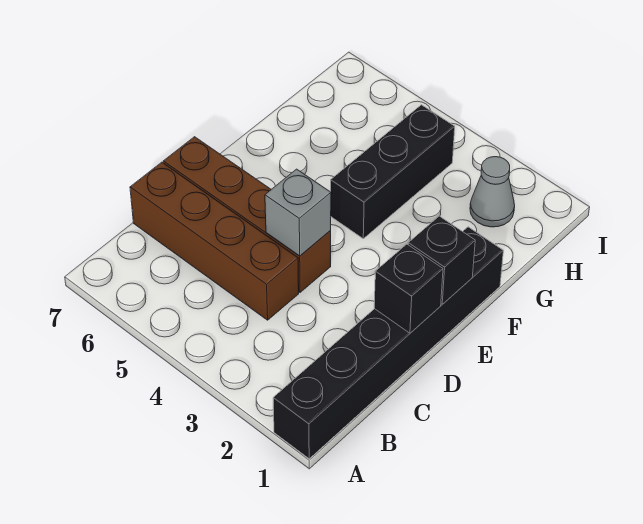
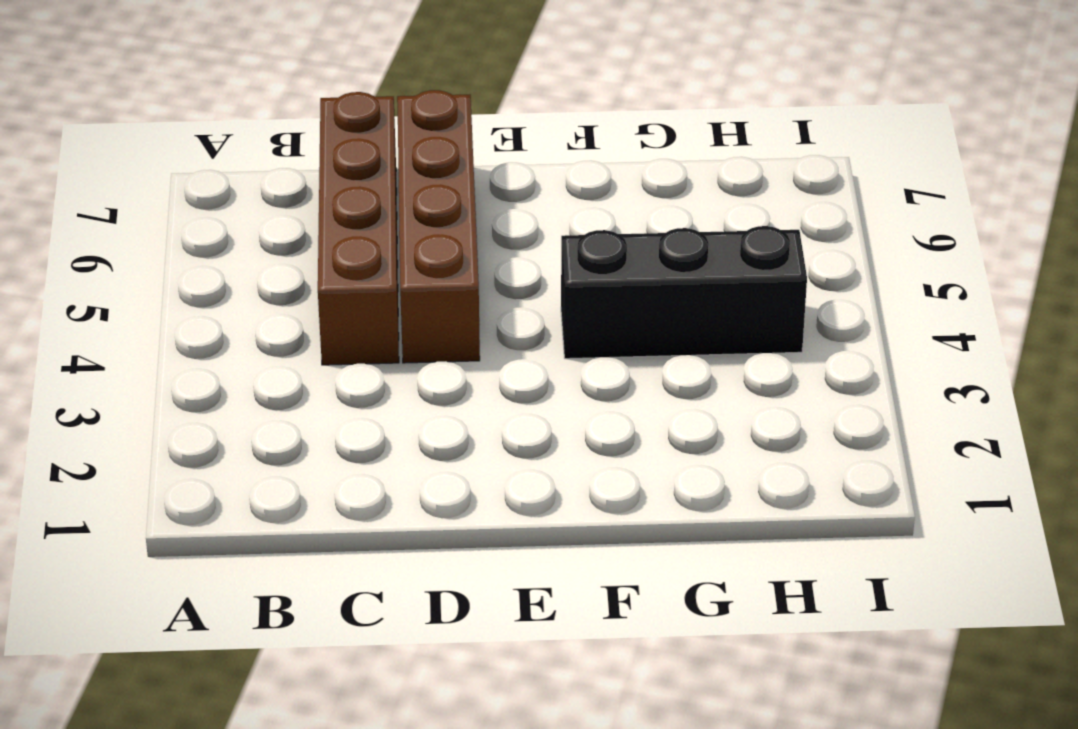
none -> black 1x6 brick [273,227,503,459]
none -> grey 1x1 cone [470,157,515,227]

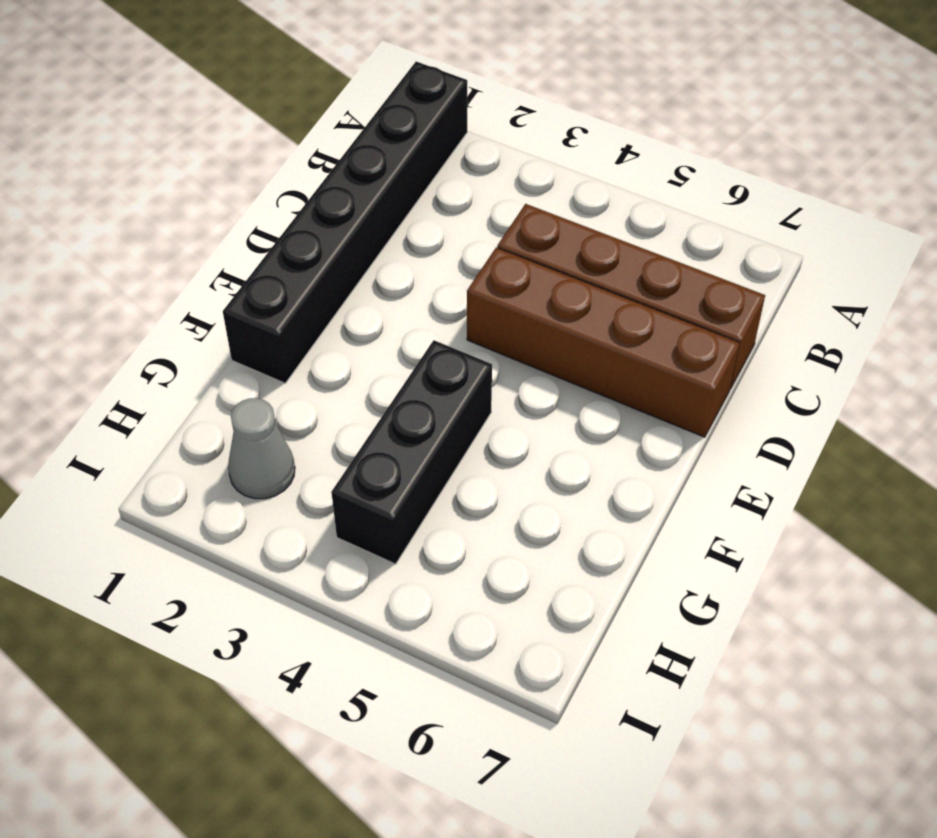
none -> black 1x1 brick [374,244,443,333]
none -> grey 1x1 brick [265,169,331,256]

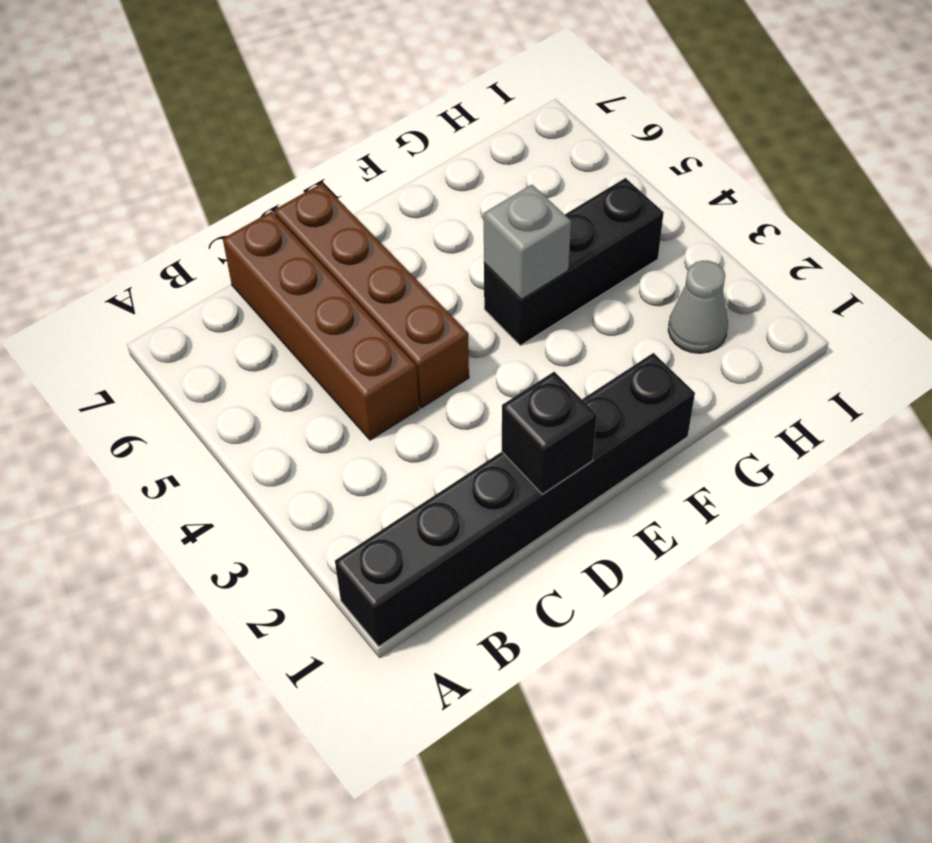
grey 1x1 brick [484,185,571,300] -> grey 1x1 brick moved to [265,169,331,256]
none -> black 1x1 brick [408,216,475,304]

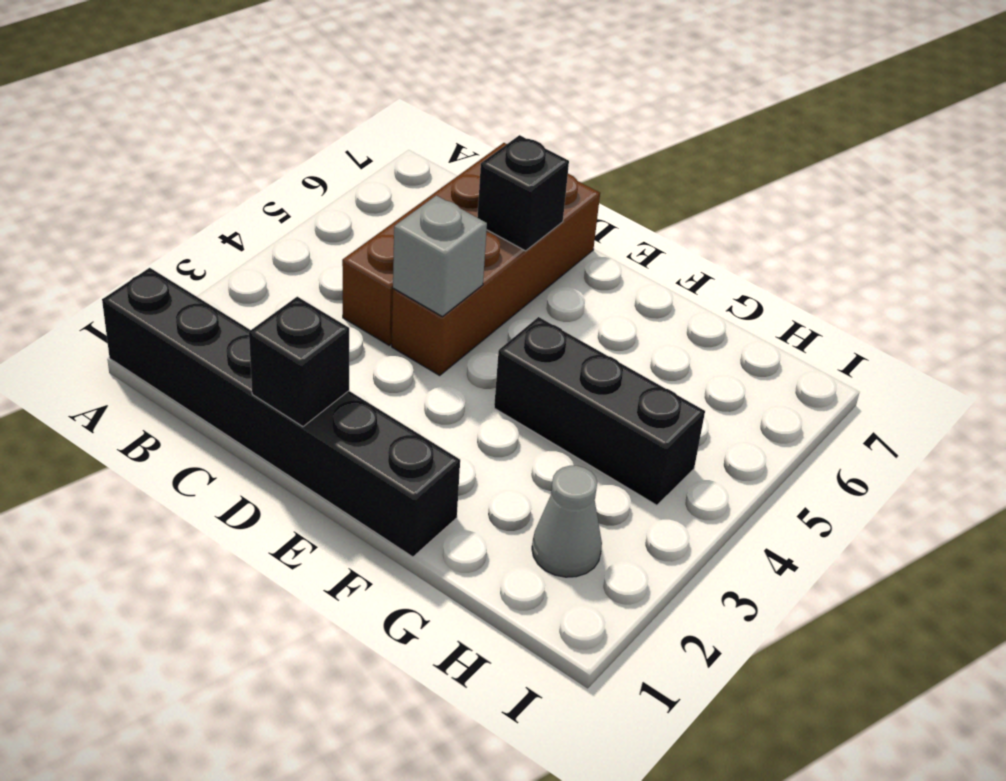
black 1x1 brick [477,135,569,251] -> black 1x1 brick moved to [408,216,475,304]

